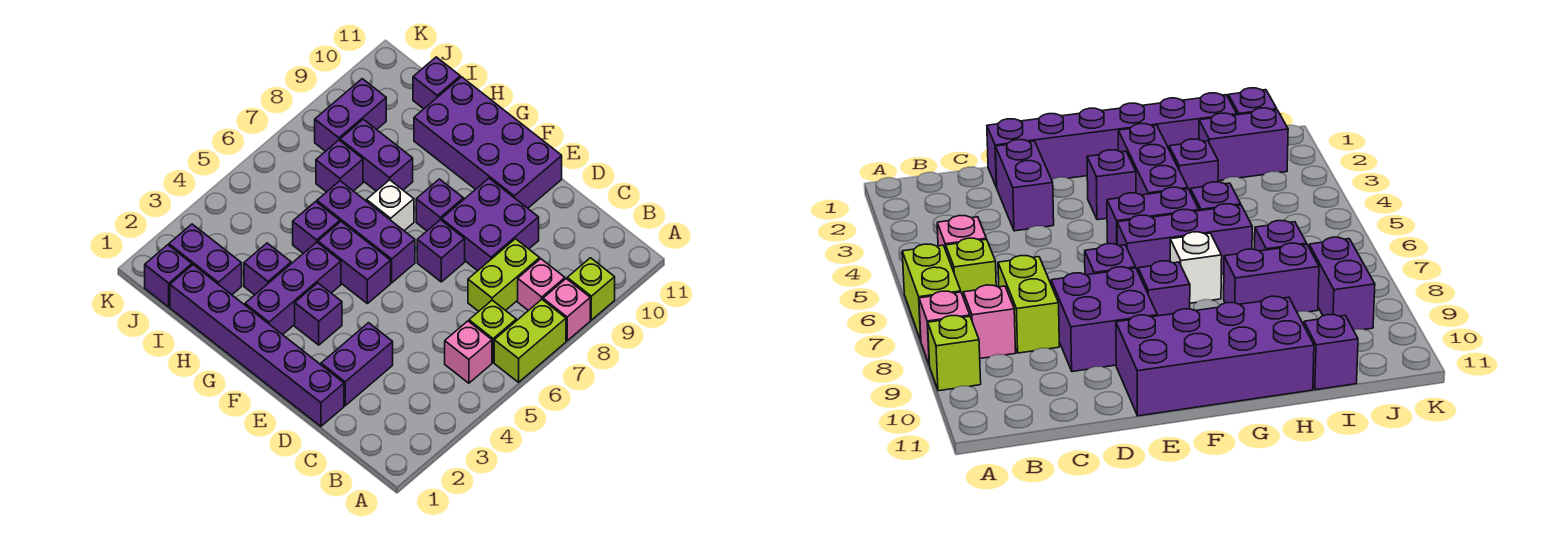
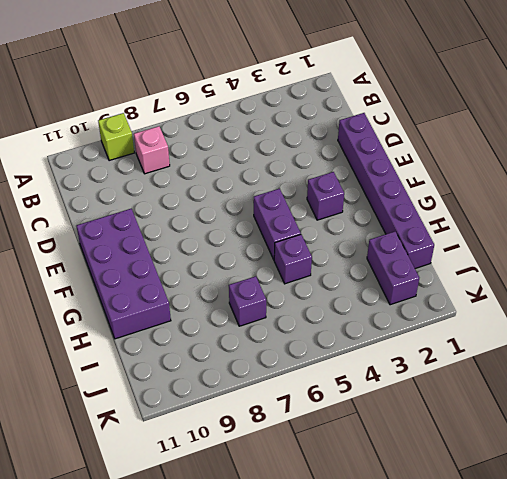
none -> lime 1x2 brick [494,299,566,382]
none -> pink 1x1 brick [543,279,590,341]
none -> pink 1x1 brick [445,321,492,383]

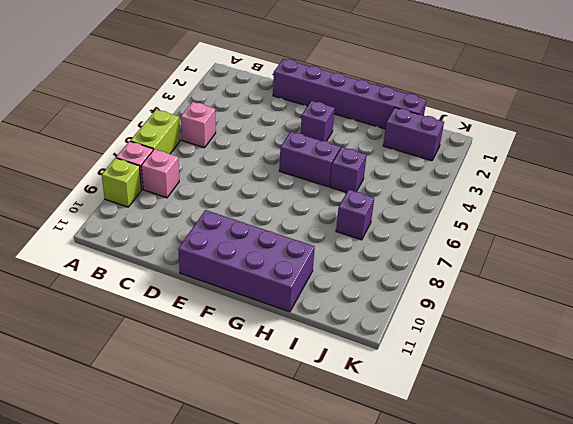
none -> lime 1x1 brick [469,300,516,362]
none -> lime 1x2 brick [468,239,540,311]
none -> purple 1x2 brick [321,323,393,406]

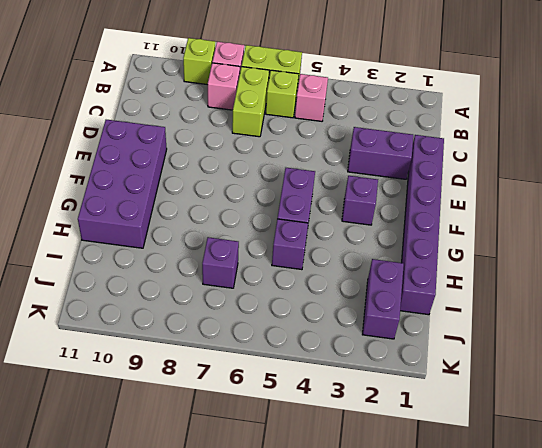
lime 1x2 brick [232,67,269,137] -> lime 1x2 brick turned to [468,239,540,311]
none -> purple 2x2 brick [442,178,539,271]
none -> purple 1x1 brick [417,220,465,282]
none -> purple 1x3 brick [317,181,415,283]

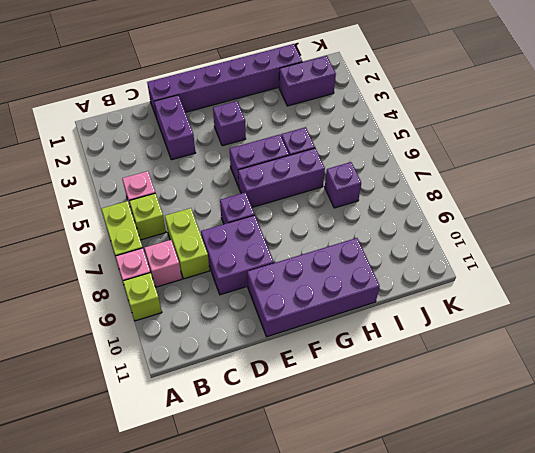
none -> purple 1x1 brick [416,179,464,231]
none -> purple 1x3 brick [245,242,341,335]
none -> white 1x1 brick [367,180,414,231]

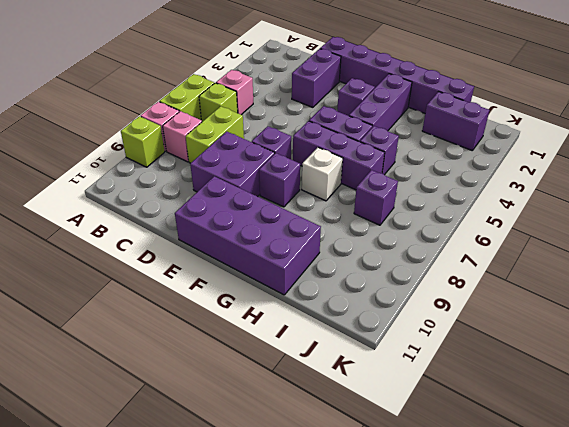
none -> purple 1x1 brick [244,243,291,295]
none -> purple 1x2 brick [340,119,413,191]
none -> purple 1x1 brick [413,57,460,109]

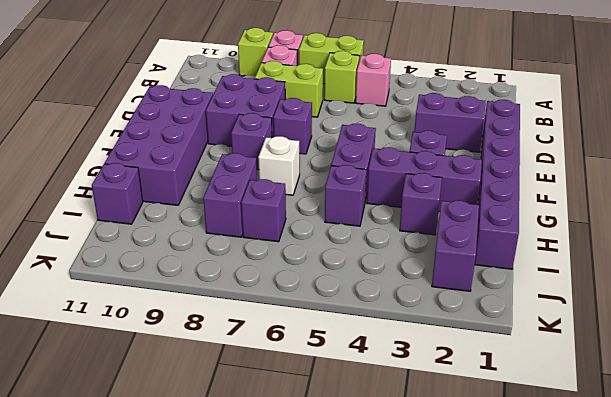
none -> purple 1x3 brick [317,181,415,283]
none -> purple 1x1 brick [145,245,192,307]
none -> purple 1x2 brick [315,79,386,151]

